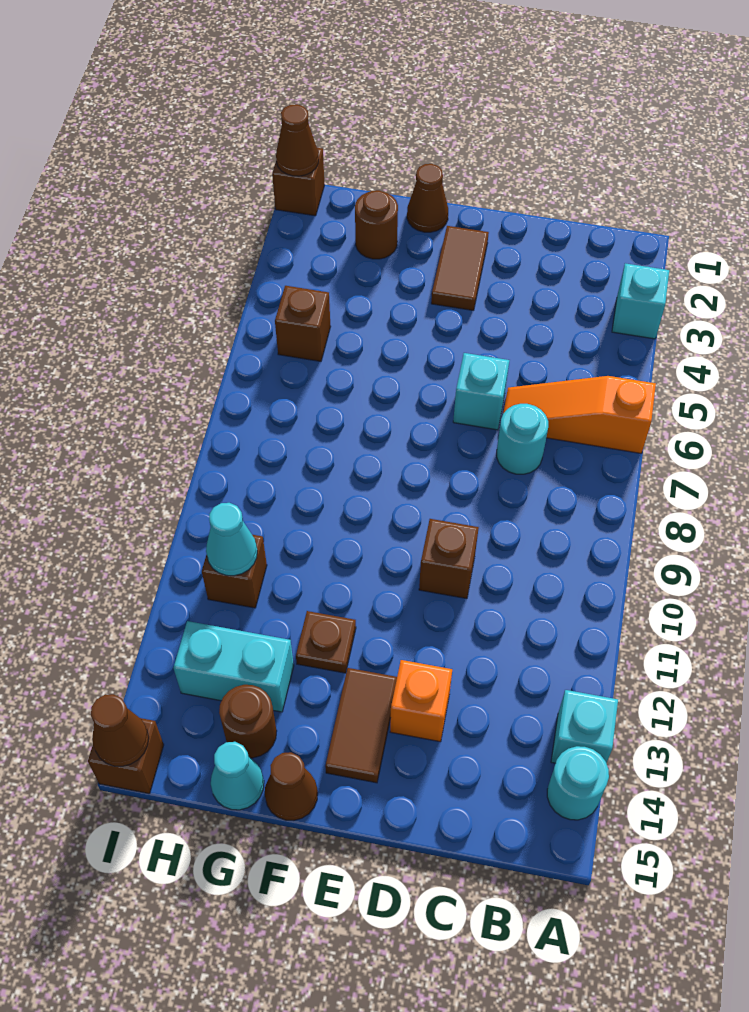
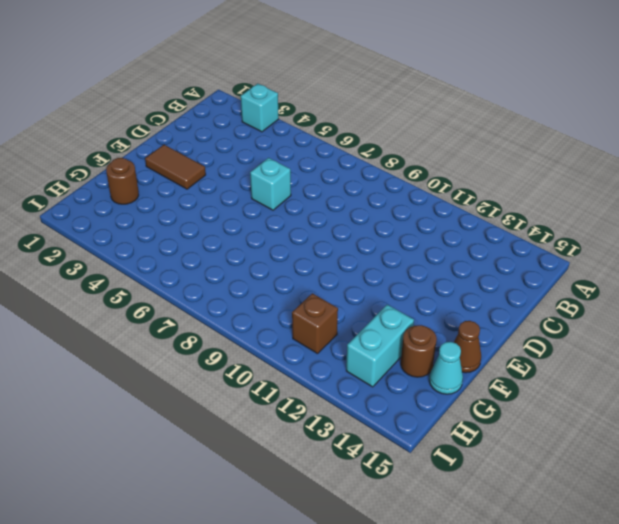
none -> orange 1x3 slope [503,376,656,453]
none -> cyan 1x1 brick [551,690,618,763]
none -> cyan 1x1 round brick [547,746,609,820]

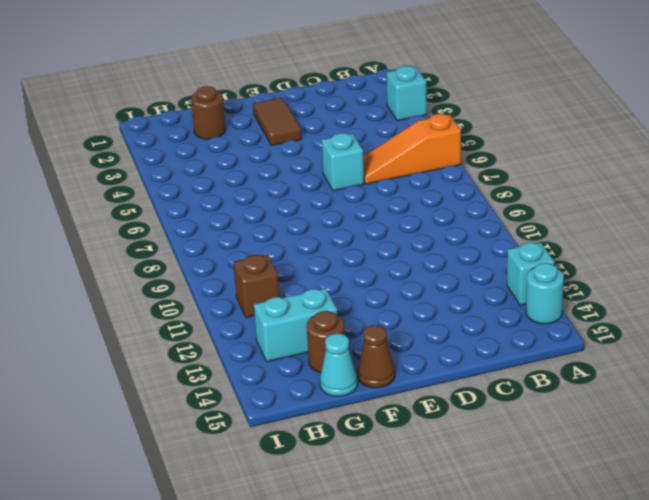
none -> cyan 1x1 round brick [497,404,548,474]
none -> brown 1x1 brick [419,519,479,599]
none -> orange 1x1 brick [390,660,452,742]

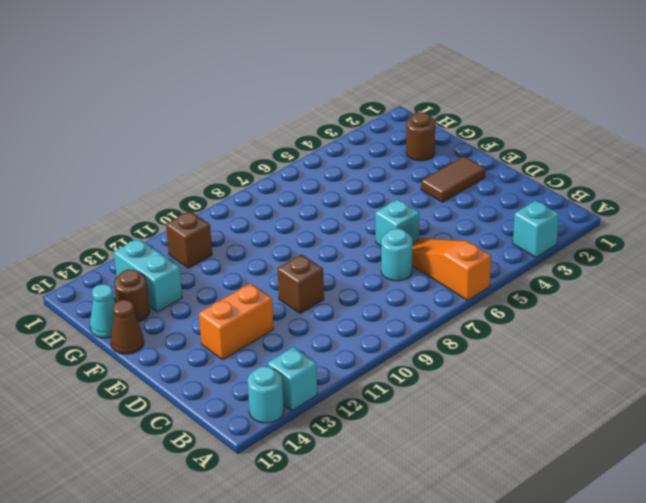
orange 1x2 brick [199,283,274,360] -> orange 1x1 brick [390,660,452,742]
none -> brown 1x2 tile [325,668,397,783]
none -> brown 1x1 cone [407,164,448,232]
none -> brown 1x1 plate [296,611,356,673]

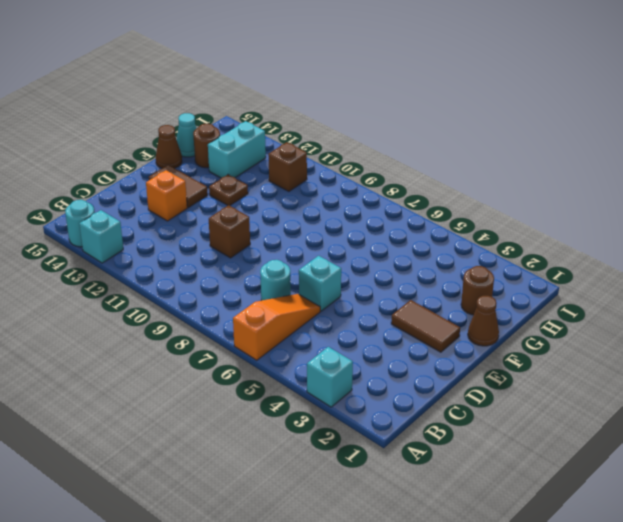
none -> brown 1x1 brick [275,286,331,361]
none -> brown 1x1 brick [272,148,325,216]
none -> brown 1x1 brick [88,718,164,794]

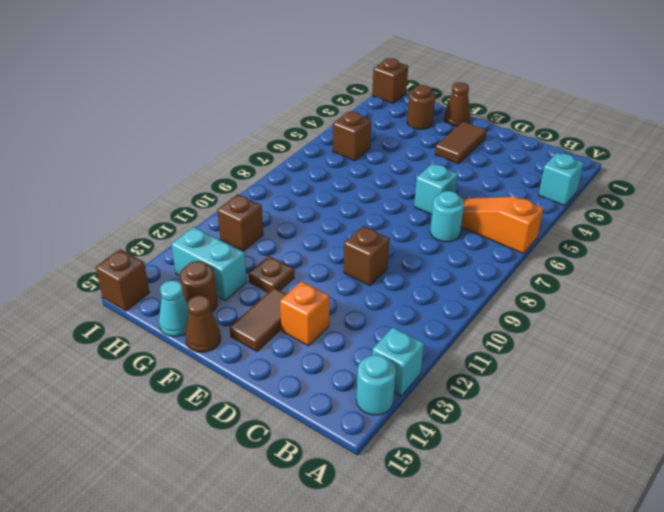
none -> cyan 1x1 cone [206,503,257,576]
none -> brown 1x1 cone [276,104,319,176]
none -> brown 1x1 cone [91,694,149,766]

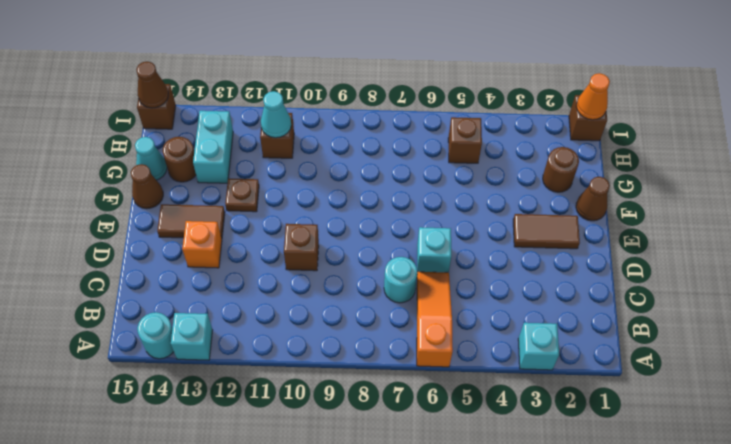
orange 1x1 cone [576,73,610,120] -> brown 1x1 cone [276,104,319,176]

